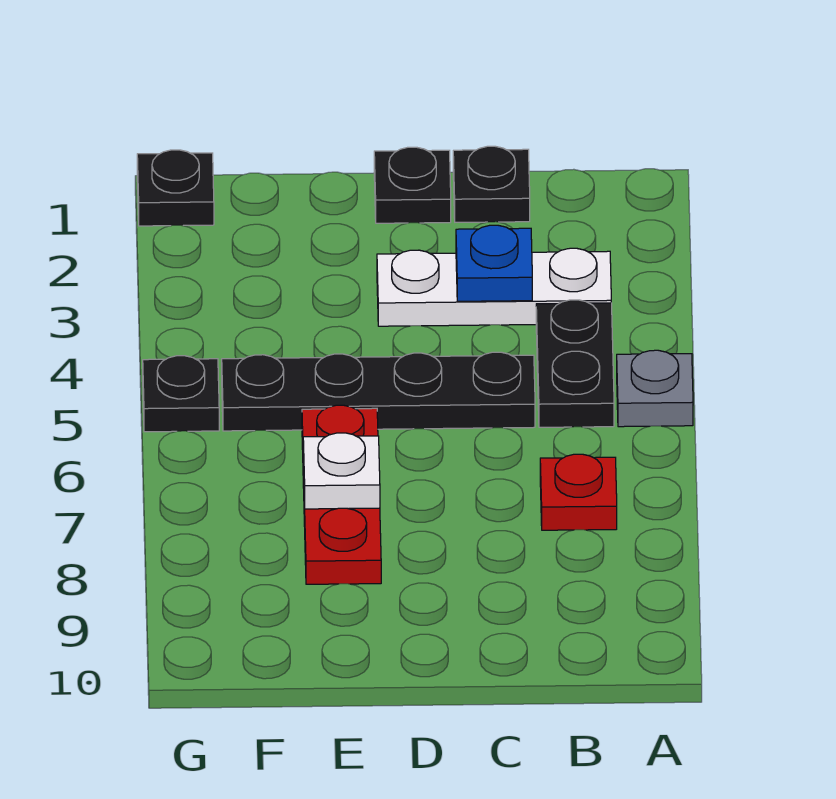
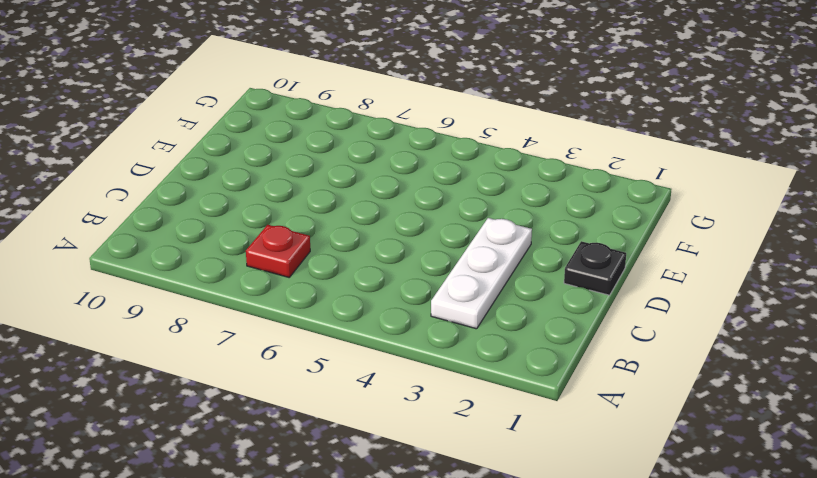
none -> grey 1x1 plate [617,350,693,427]
none -> black 1x2 plate [536,300,614,427]
none -> black 1x1 plate [453,146,530,222]

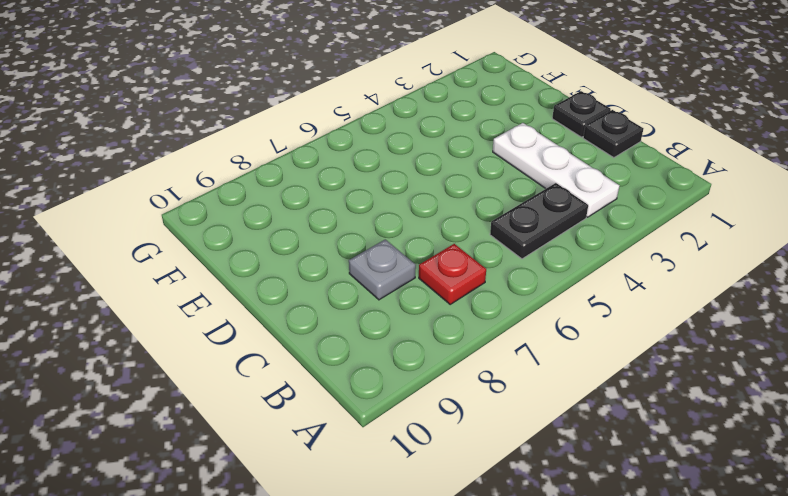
grey 1x1 plate [349,239,416,300] -> grey 1x1 plate moved to [617,350,693,427]
none -> black 1x4 plate [222,352,535,431]
none -> red 1x3 plate [302,405,381,584]
none -> black 1x1 plate [137,150,214,226]

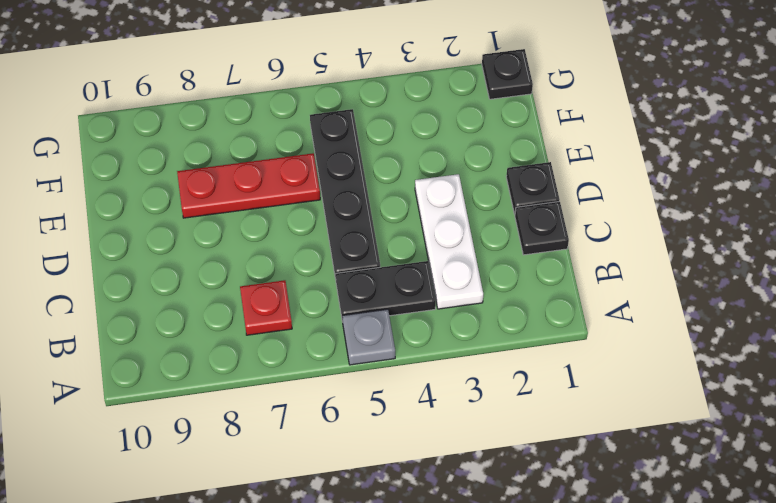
none -> black 1x1 plate [143,356,219,432]
none -> blue 1x1 plate [456,225,532,301]
none -> white 1x1 plate [303,433,380,509]

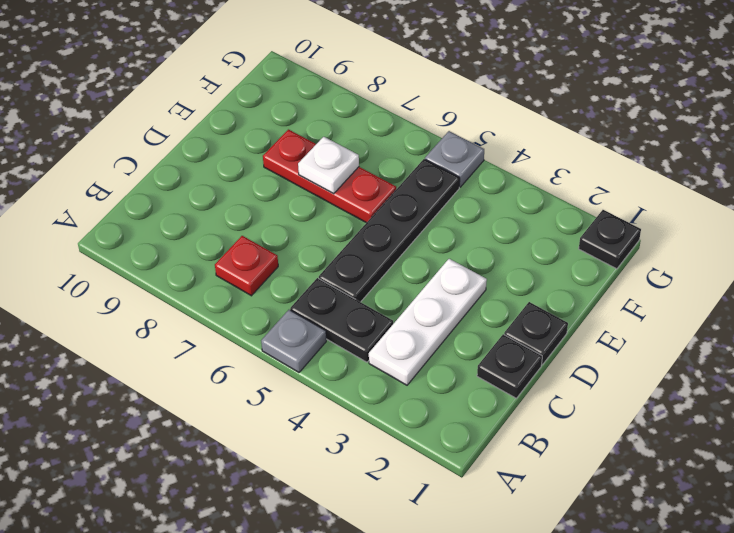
grey 1x1 plate [425,131,484,187] -> black 1x1 plate [143,356,219,432]
none -> blue 1x1 plate [456,225,532,301]

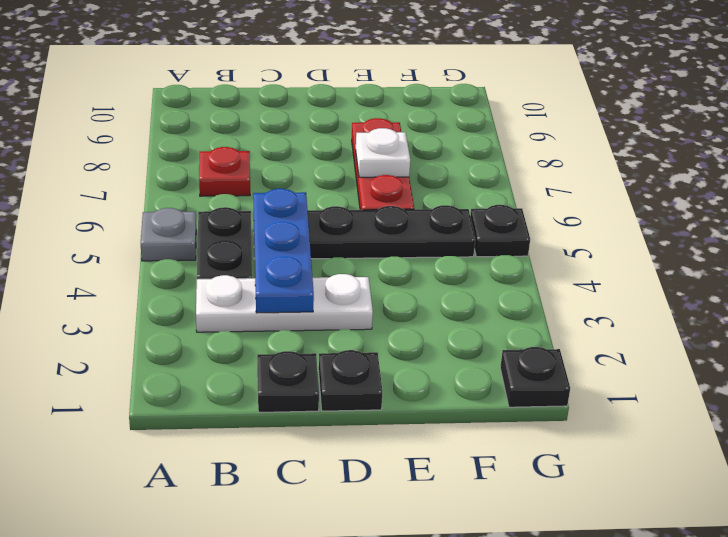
blue 1x3 plate [253,189,314,313] -> blue 1x1 plate [456,225,532,301]

